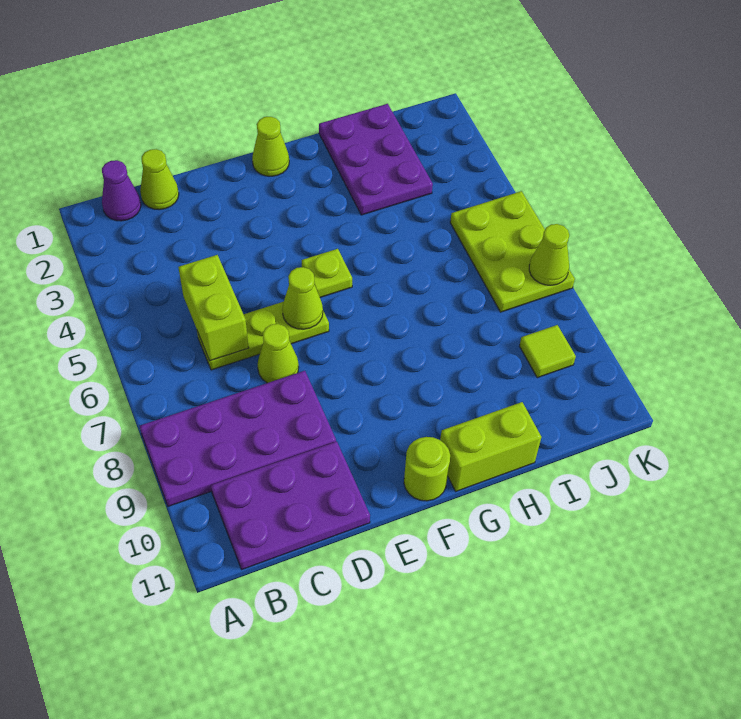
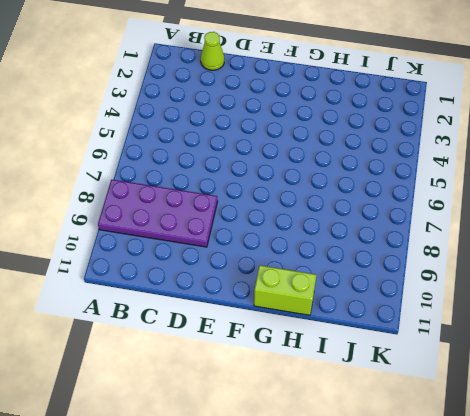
none -> purple 1x1 cone [102,160,141,221]
none -> purple 2x3 plate [211,441,370,569]
none -> lime 1x3 plate [197,302,329,370]

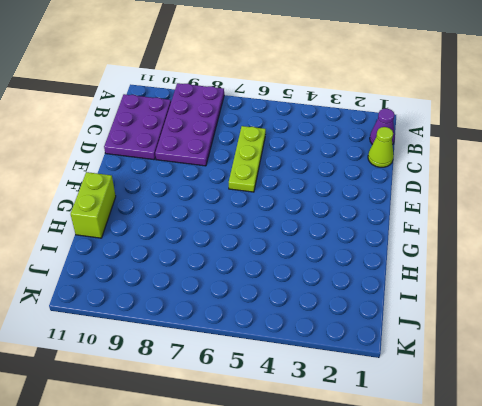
none -> lime 1x1 cone [257,324,299,383]
none -> lime 1x1 cone [252,117,289,176]
none -> lime 1x1 plate [302,249,352,297]

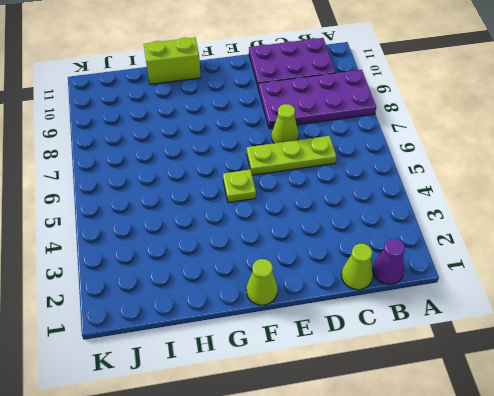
none -> lime 1x1 round brick [404,437,450,501]
none -> purple 2x3 plate [319,104,433,215]
none -> lime 2x3 plate [450,191,575,312]

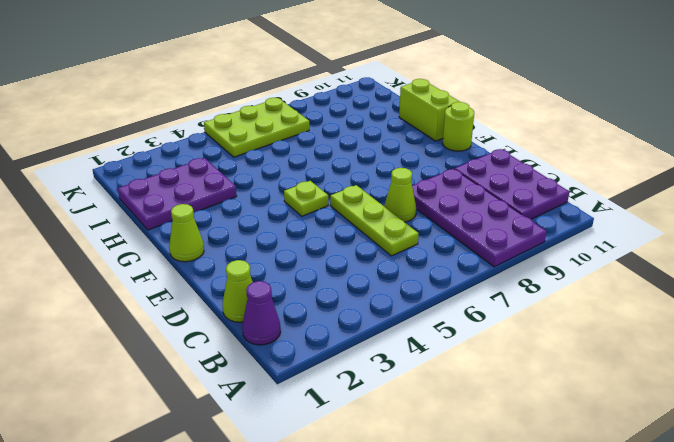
none -> lime 1x1 tile [520,325,576,378]
none -> lime 1x2 brick [178,255,249,361]
none -> lime 1x1 cone [282,267,323,329]

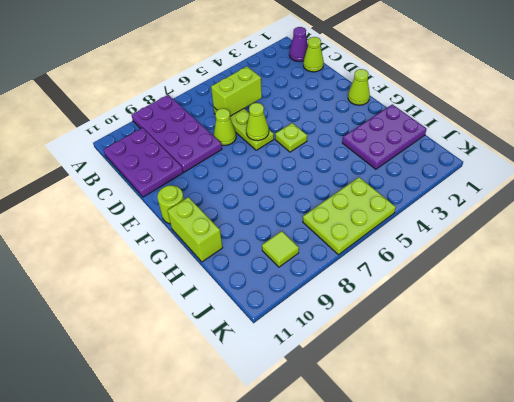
none -> lime 1x1 cone [529,224,569,285]

